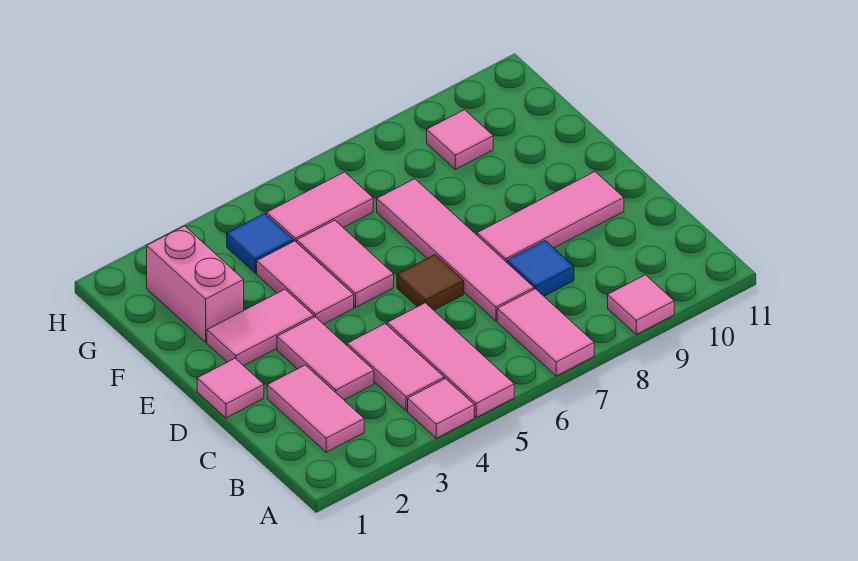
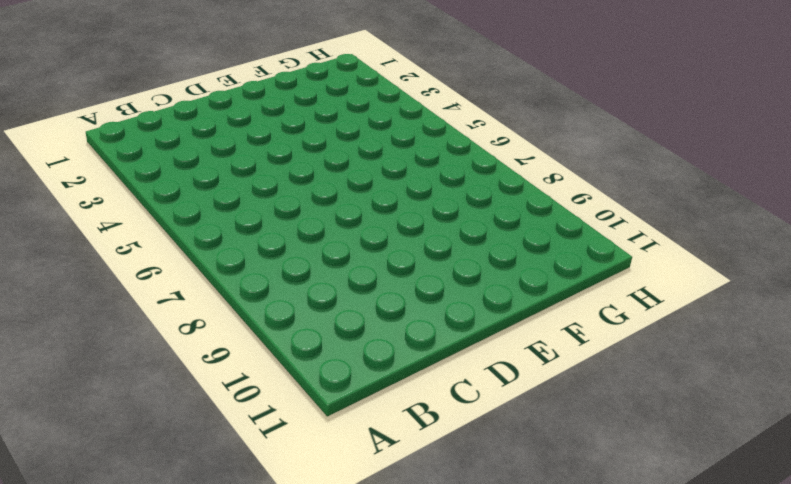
none -> pink 1x1 tile [408,379,474,438]
none -> pink 1x3 tile [387,303,514,417]
none -> pink 1x2 tile [497,289,594,376]

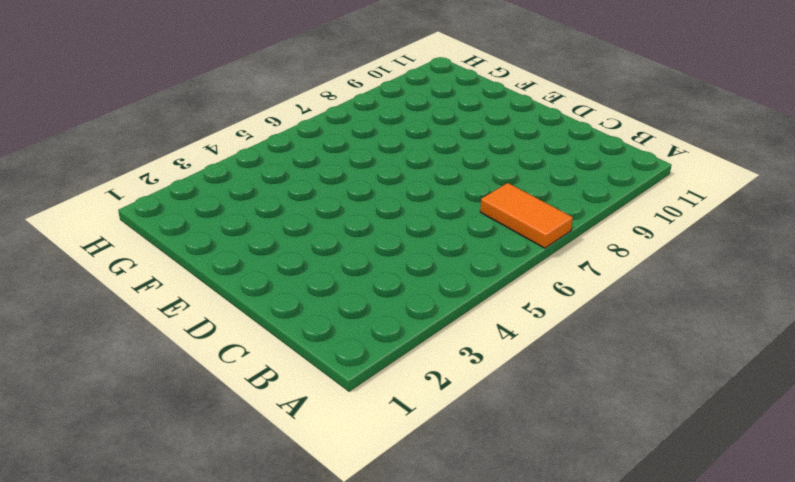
orange 1x2 tile [480,183,573,248] -> pink 1x2 tile [497,289,594,376]
none -> pink 1x1 tile [408,379,474,438]
none -> pink 1x3 tile [387,303,514,417]
none -> pink 1x1 tile [608,275,674,334]

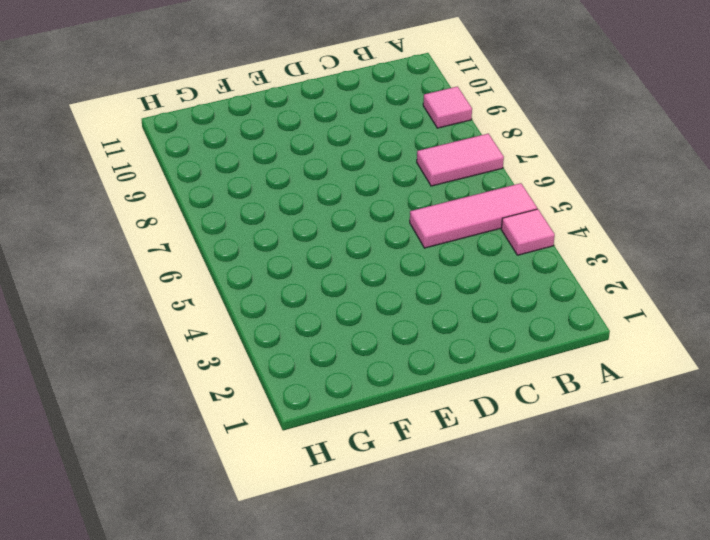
none -> pink 1x2 tile [267,365,364,452]
none -> pink 1x2 tile [347,324,444,411]
none -> pink 1x2 tile [277,317,374,400]

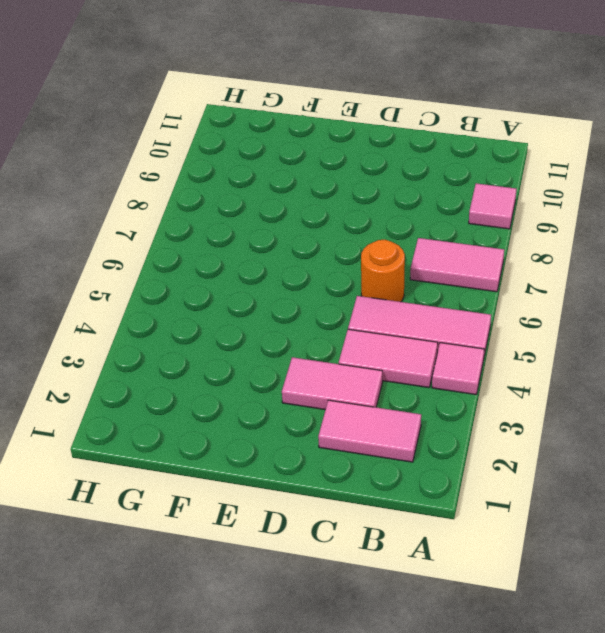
orange 1x1 round brick [361,240,405,302] -> none
none -> pink 1x4 tile [377,179,534,321]
none -> blue 1x1 tile [507,241,574,296]
none -> pink 1x1 tile [197,358,264,418]

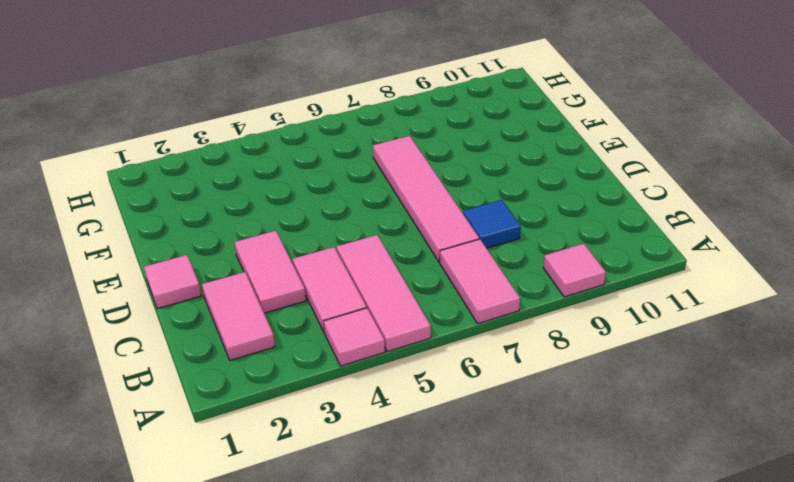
none -> brown 1x1 tile [397,255,464,310]
none -> pink 1x3 tile [477,172,624,262]
none -> pink 1x2 tile [207,289,314,366]

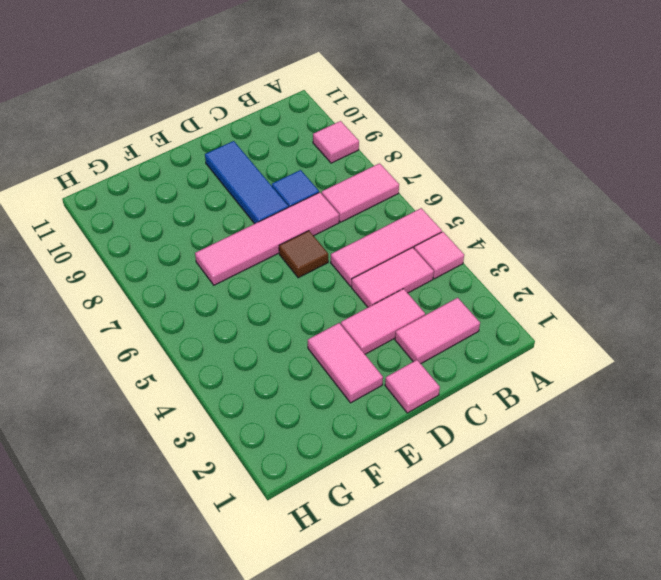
blue 1x3 tile [205,141,288,224] -> pink 1x3 tile [477,172,624,262]
none -> pink 1x2 tile [257,241,354,324]
none -> pink 1x2 tile [297,220,394,307]
none -> pink 1x2 brick [147,226,244,342]

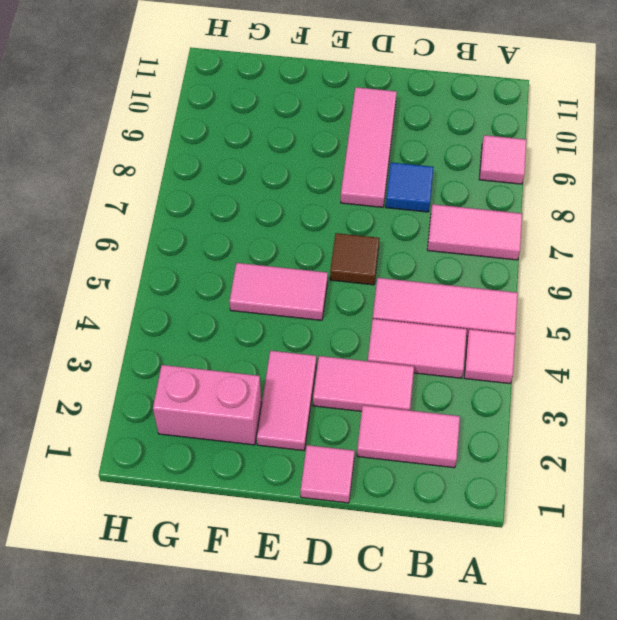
none -> pink 1x4 tile [377,179,534,321]
none -> pink 1x2 tile [257,241,354,324]
none -> blue 1x1 tile [227,213,293,273]

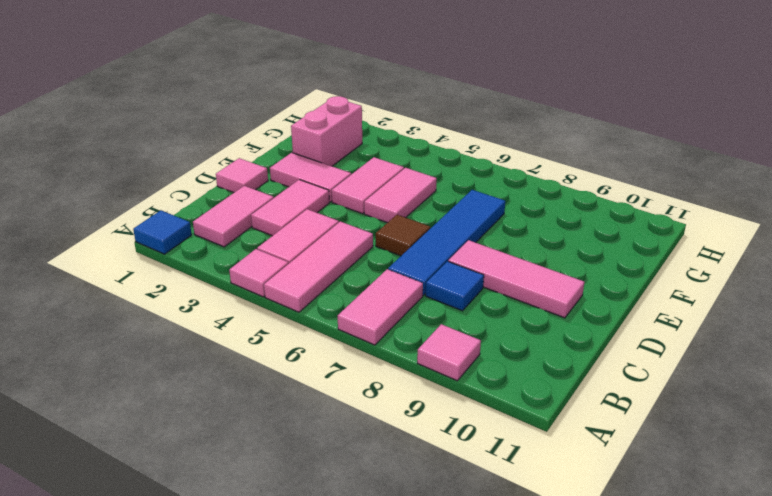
blue 1x1 tile [133,210,192,254] -> blue 1x1 tile moved to [227,213,293,273]
blue 1x4 tile [388,190,505,295] -> pink 1x4 tile [377,179,534,321]
none -> pink 1x2 tile [267,172,373,242]
none -> pink 1x1 tile [427,110,493,169]

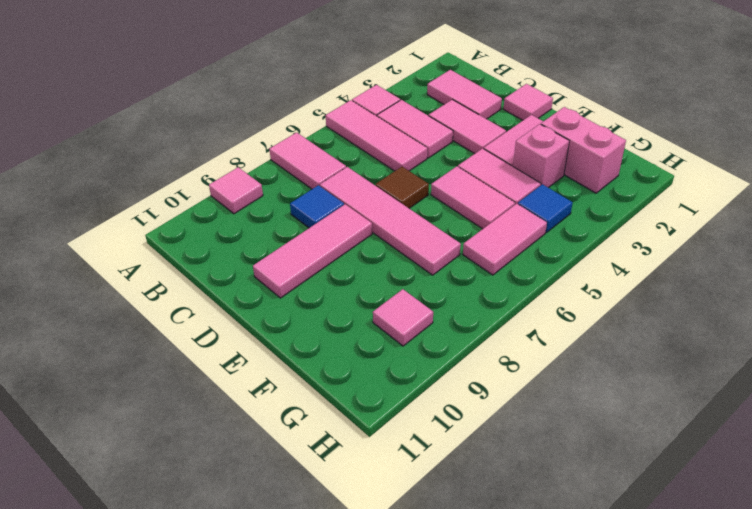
pink 1x1 brick [513,124,569,188] -> none

